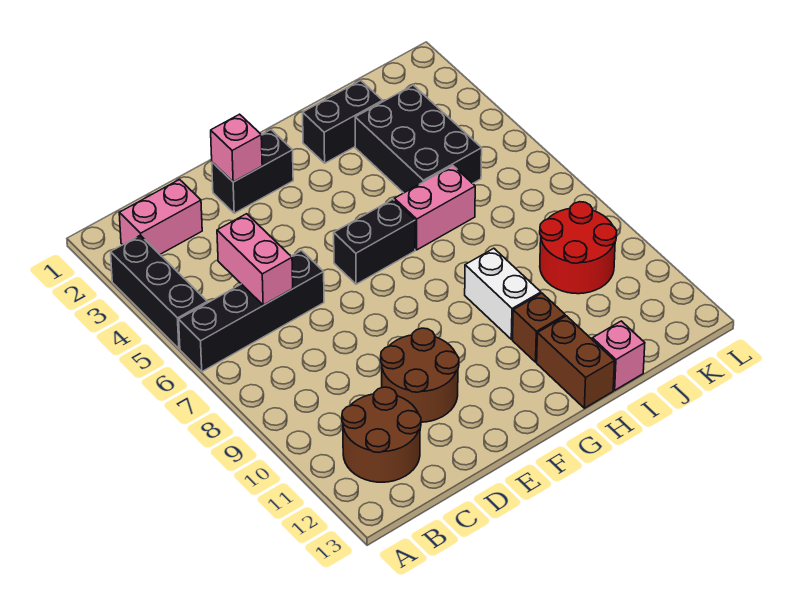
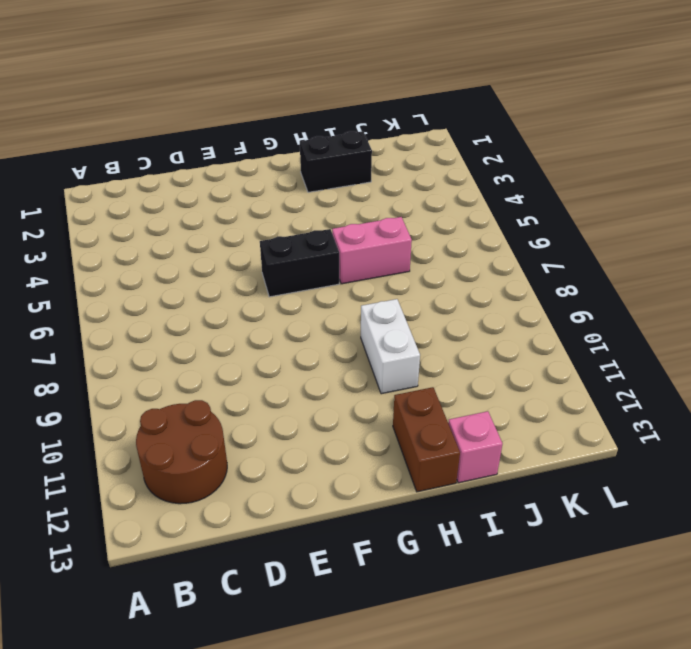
none -> black 1x3 brick [111,235,207,349]
none -> black 1x4 brick [179,251,324,372]
none -> pink 1x2 brick [119,180,202,254]

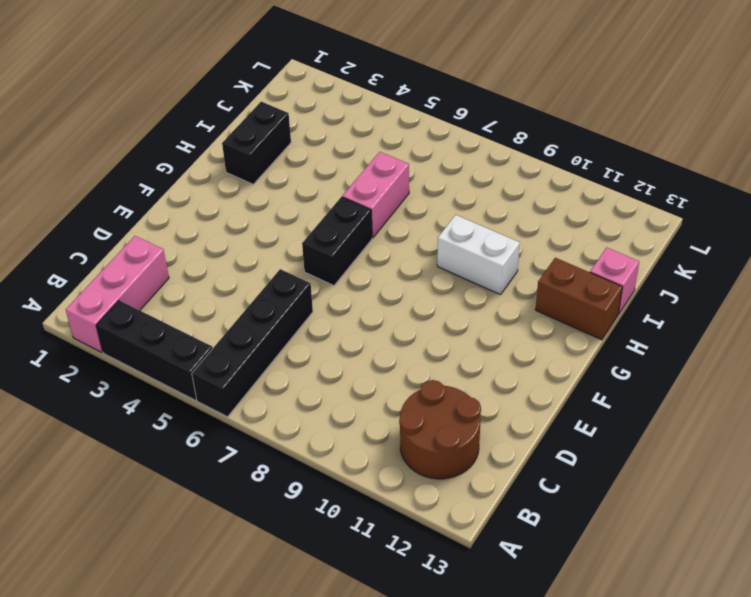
pink 1x3 brick [66,236,169,352] -> pink 1x2 brick [119,180,202,254]
none -> brown 2x2 round brick [381,328,459,422]
none -> black 1x2 brick [212,130,293,213]
none -> brown 1x1 brick [513,293,565,362]

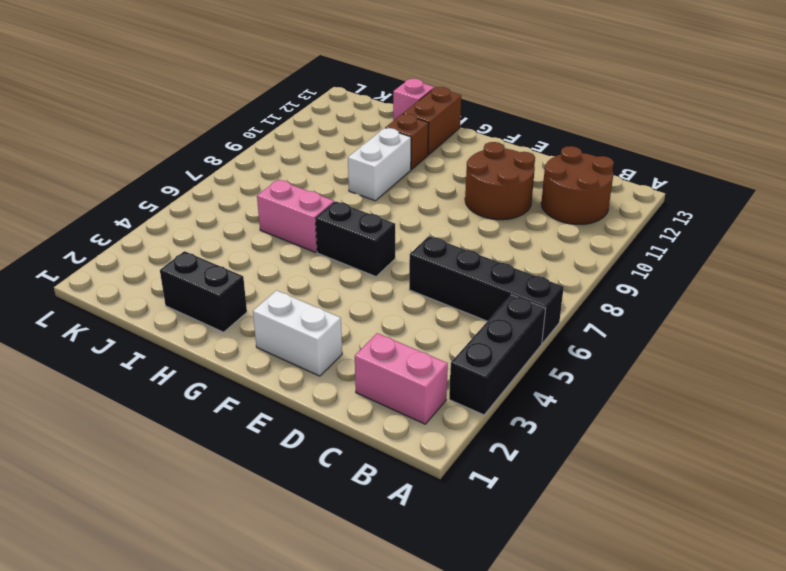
white 1x2 brick [253,290,342,376] -> black 1x2 brick [212,130,293,213]
none -> black 2x3 brick [355,85,482,193]
none -> red 2x2 round brick [540,202,617,294]
none -> pink 1x2 brick [217,214,293,305]

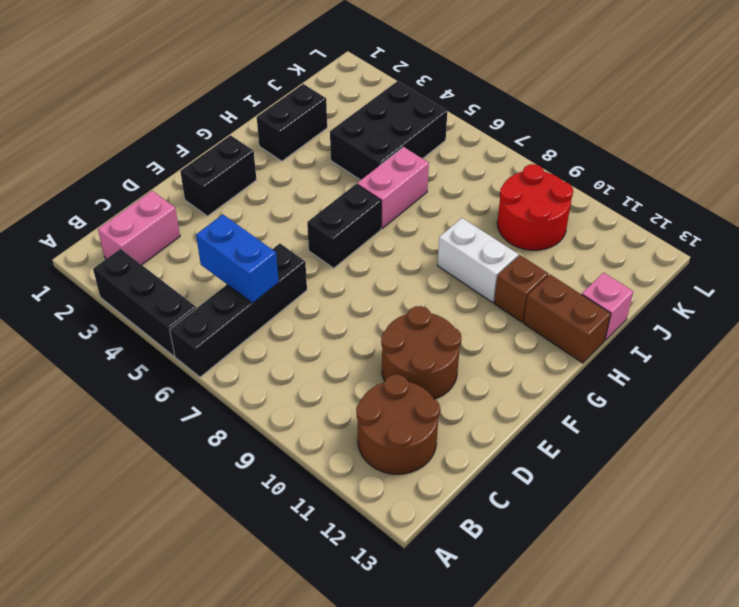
blue 1x2 brick [196,215,279,303] -> pink 1x2 brick [217,214,293,305]
black 2x3 brick [330,81,447,180] -> black 2x3 brick turned to [355,85,482,193]
none -> pink 1x1 brick [211,114,262,182]

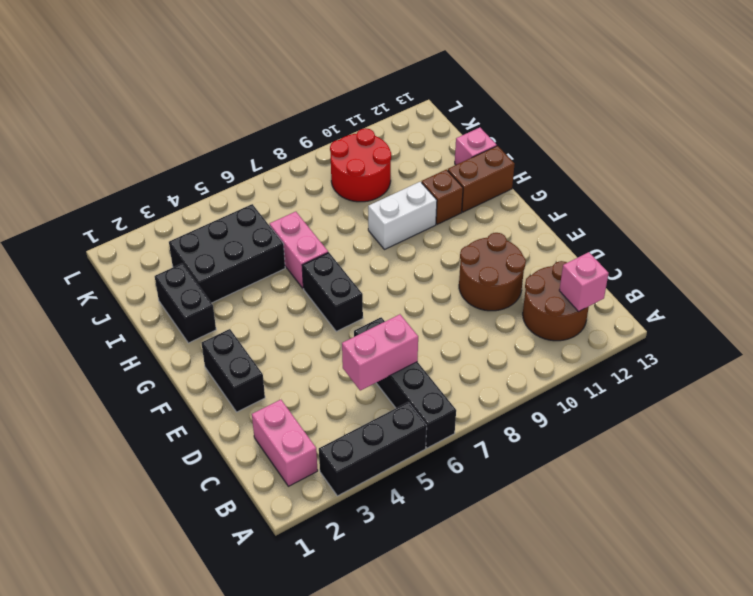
pink 1x1 brick [559,252,609,312] -> pink 1x1 brick moved to [211,114,262,182]

